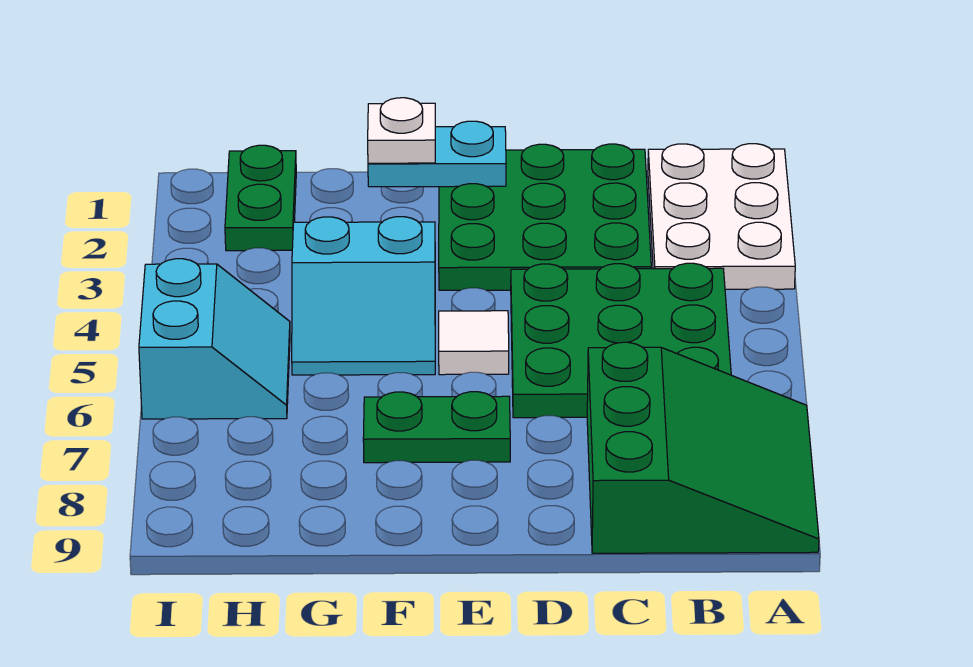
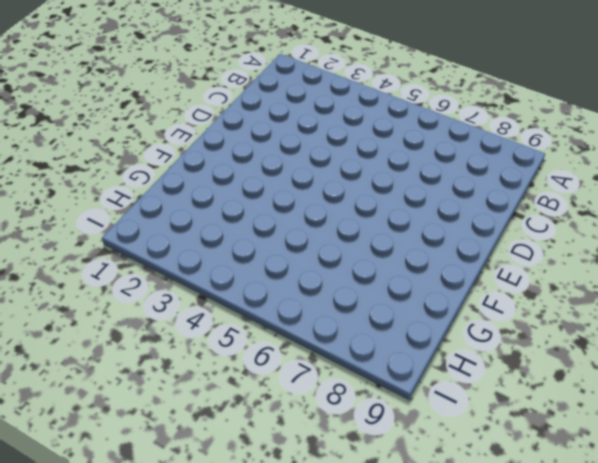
none -> white 2x3 plate [648,144,795,289]
none -> green 3x3 slope [587,342,819,553]

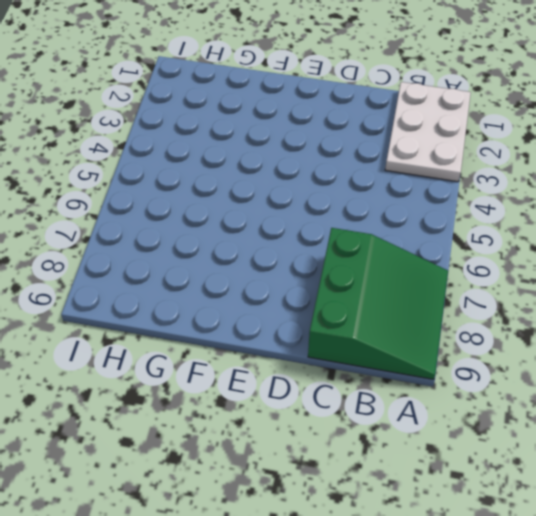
none -> green 3x3 plate [511,263,731,418]
none -> green 3x3 plate [439,144,651,290]

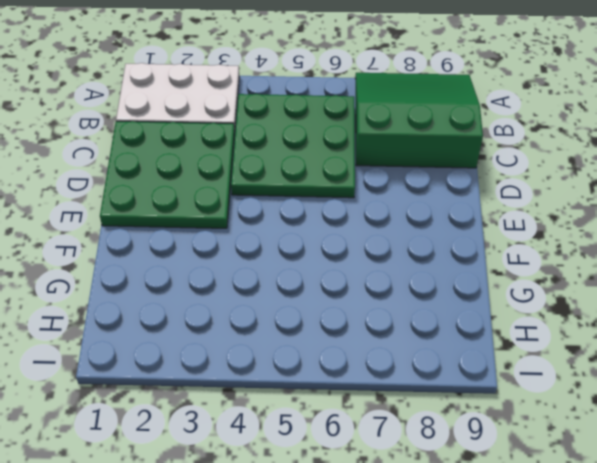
none -> white 1x1 tile [439,311,509,375]
none -> green 1x2 plate [363,392,510,463]

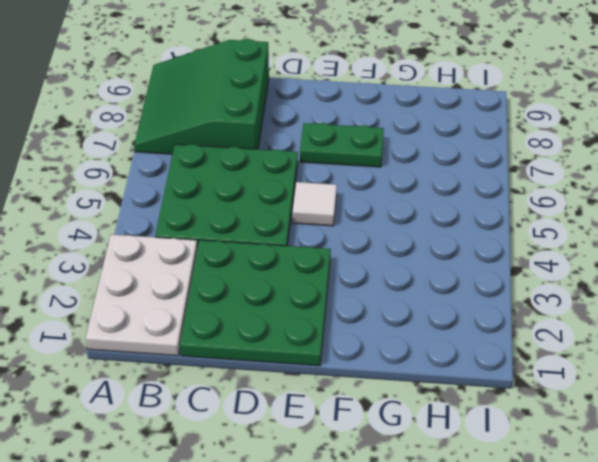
none -> cyan 2x2 slope [292,217,435,375]
none -> green 1x2 plate [225,145,296,251]

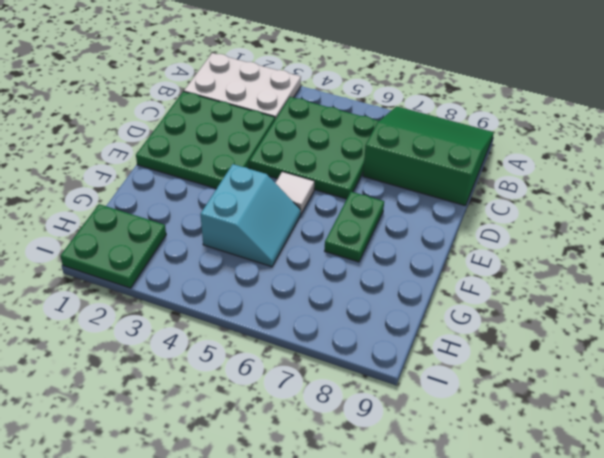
green 2x2 plate [61,204,166,288] -> green 1x2 plate [225,145,296,251]
none -> cyan 2x2 slope [139,259,290,419]
none -> cyan 1x2 plate [368,121,506,187]

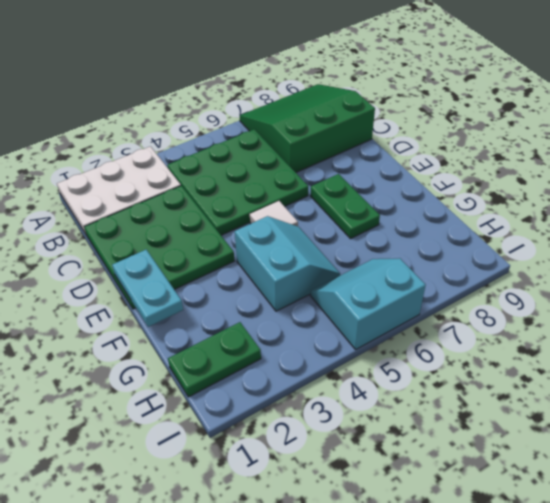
none -> white 1x1 plate [368,98,435,163]

